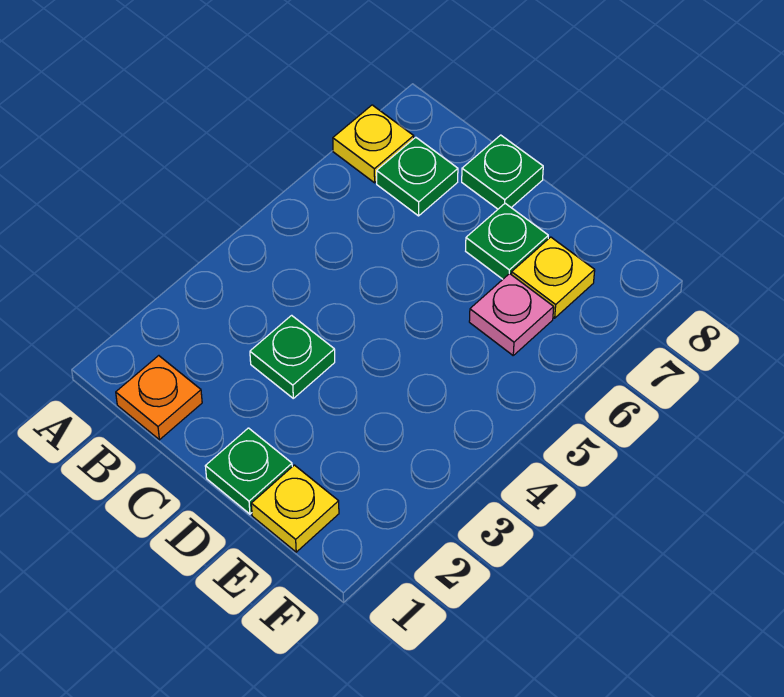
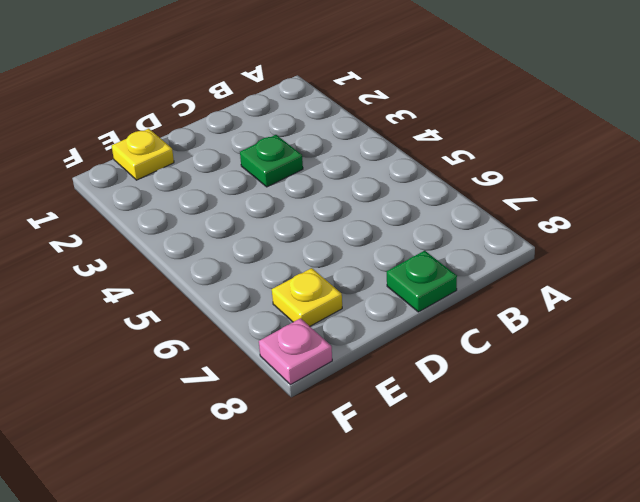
pink 1x1 plate [259,318,332,385] -> pink 1x1 plate moved to [469,274,554,355]
none -> yellow 1x1 plate [333,105,414,183]
none -> orange 1x1 plate [116,356,202,440]

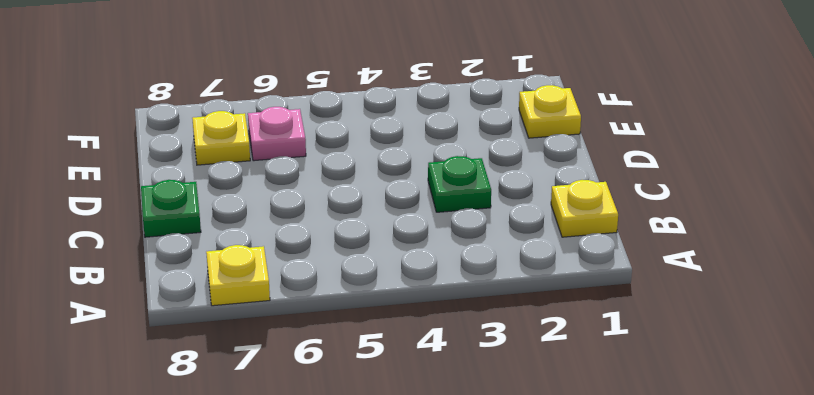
yellow 1x1 plate [551,180,618,237] -> orange 1x1 plate [116,356,202,440]
none -> green 1x1 plate [377,137,458,216]
none -> green 1x1 plate [205,428,292,514]

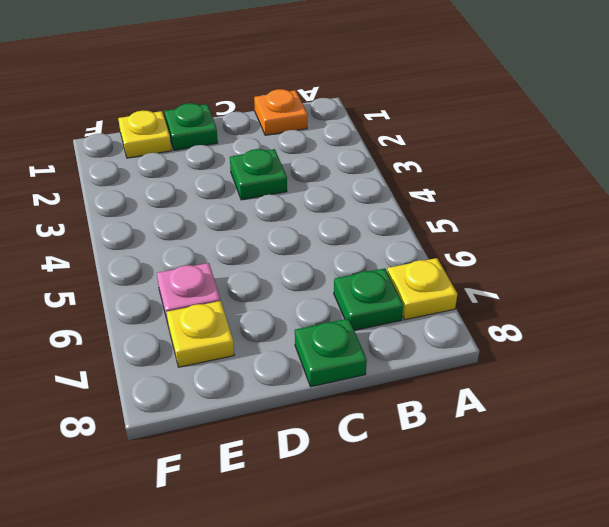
none -> green 1x1 plate [466,203,548,279]

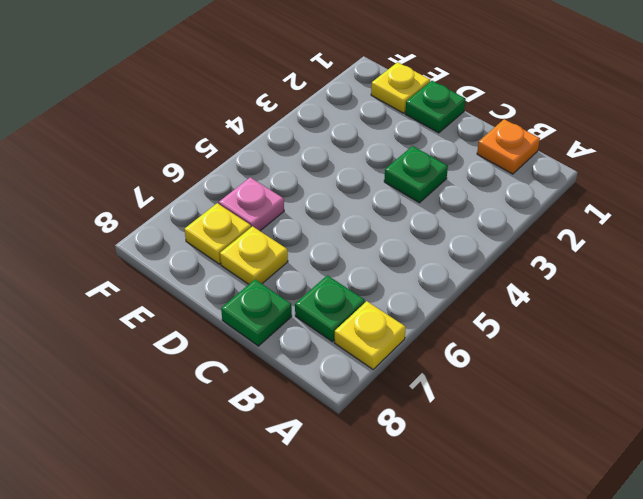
yellow 1x1 plate [220,226,288,284] -> green 1x1 plate [466,203,548,279]

